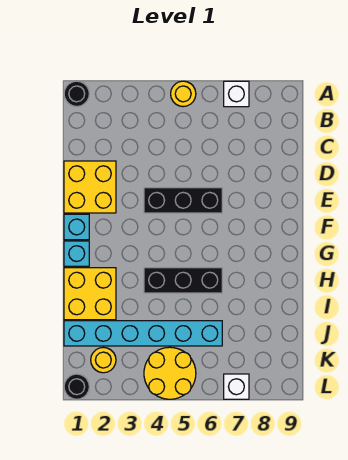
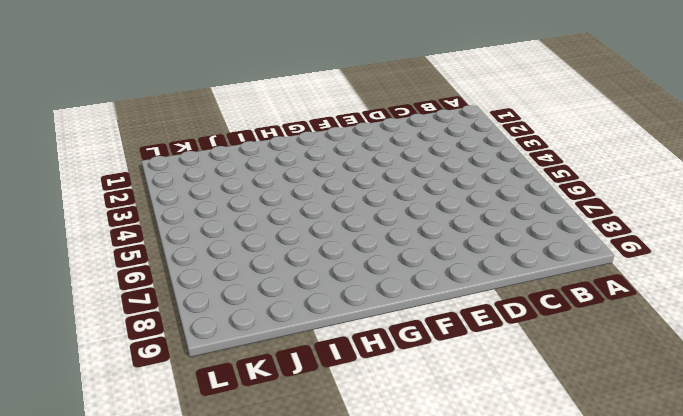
none -> black 1x1 round brick [64,81,89,107]
none -> yellow 1x1 round brick [171,81,196,107]
none -> white 1x1 brick [224,81,249,107]

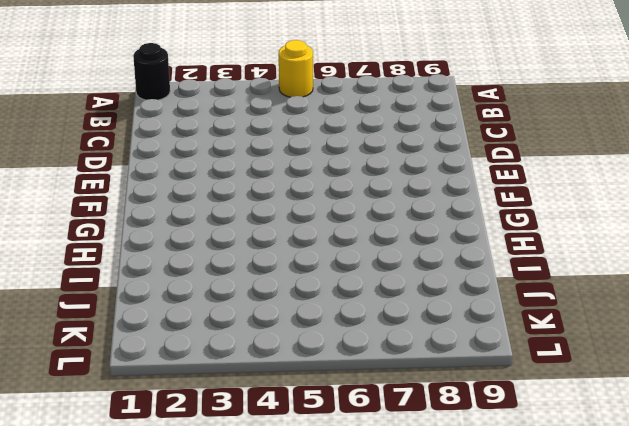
none -> white 1x1 brick [224,81,249,107]
none -> yellow 2x2 brick [64,161,116,213]
none -> black 1x3 brick [144,188,222,213]

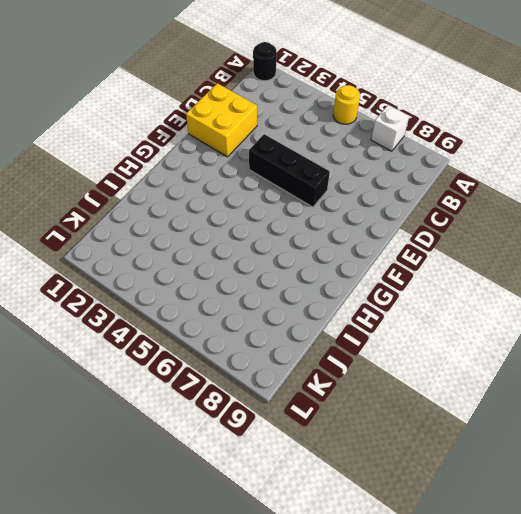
none -> cyan 1x1 brick [64,214,89,240]
none -> cyan 1x1 brick [64,241,89,266]
none -> yellow 2x2 brick [64,268,116,320]

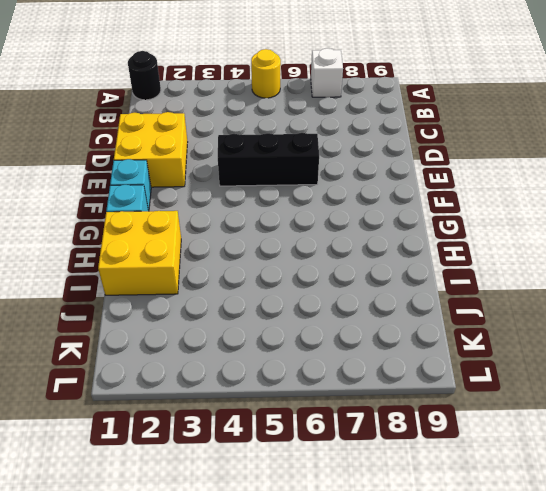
none -> black 1x3 brick [144,268,222,293]
none -> cyan 1x6 brick [64,321,222,346]
none -> yellow 1x1 round brick [91,347,116,373]

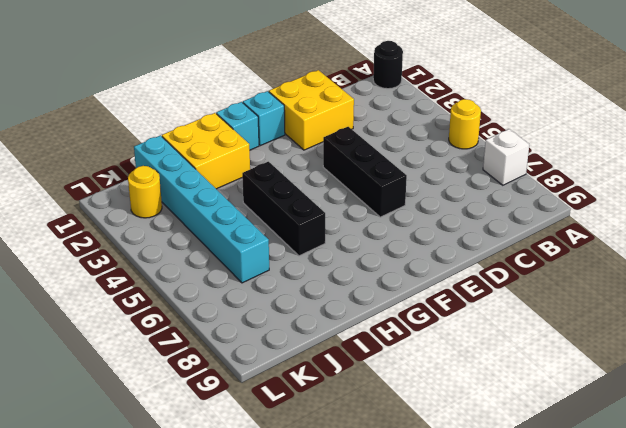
none -> yellow 2x2 round brick [144,347,196,399]
none -> black 1x1 round brick [64,374,89,399]
none -> white 1x1 brick [224,374,249,399]

